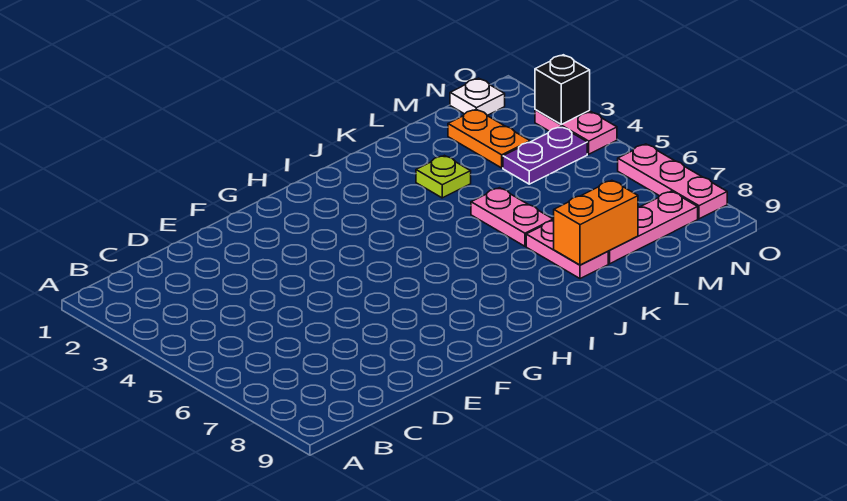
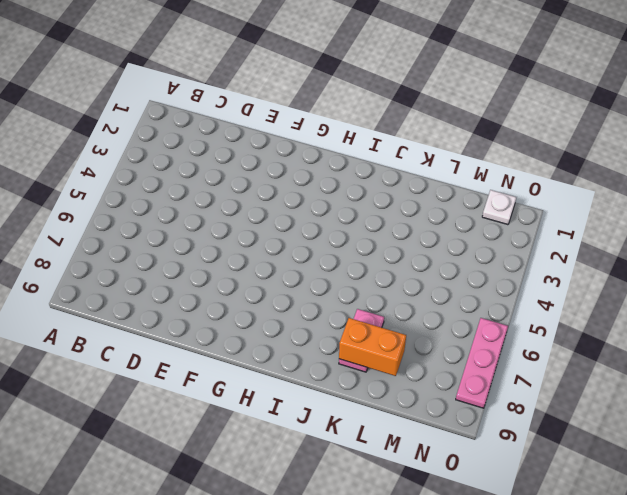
none -> lime 1x1 plate [416,155,471,198]
none -> pink 1x2 plate [471,188,553,246]

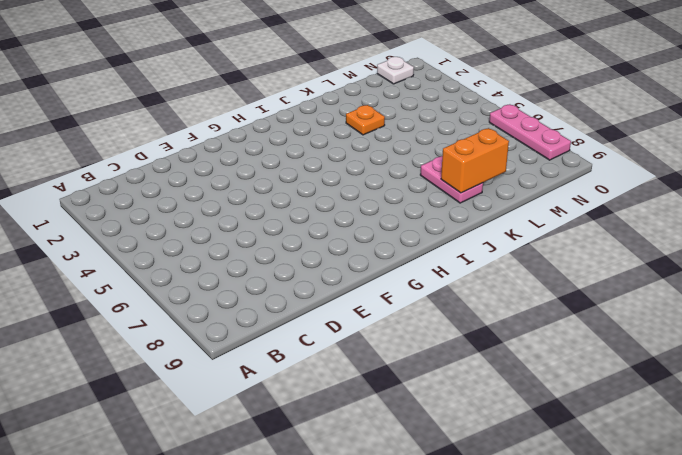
orange 1x1 plate [346,105,385,135] -> lime 1x1 plate [416,155,471,198]
none -> pink 1x2 plate [471,188,553,246]
none -> pink 1x3 plate [608,191,698,264]

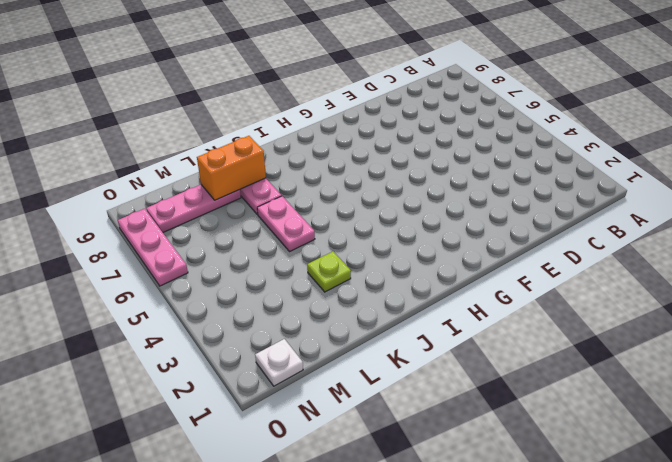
none -> orange 1x2 plate [448,109,530,168]
none -> purple 1x2 plate [503,127,587,184]

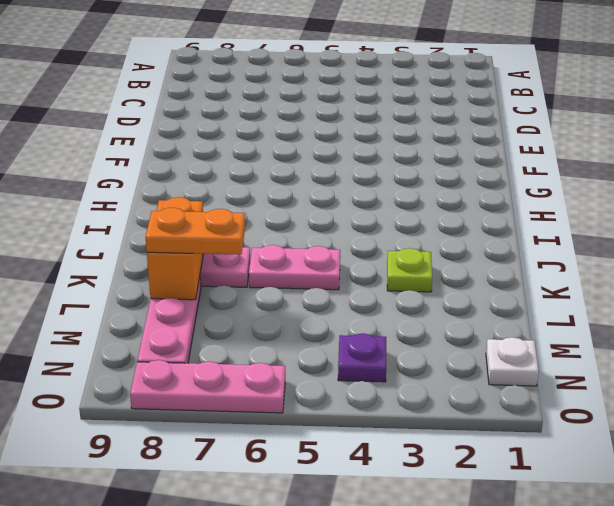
orange 1x2 plate [146,208,245,255] -> orange 1x2 plate moved to [448,109,530,168]
purple 1x1 plate [338,333,386,382] -> purple 1x2 plate [503,127,587,184]
none -> pink 1x2 plate [535,110,617,154]
none -> black 1x1 brick [535,55,590,124]

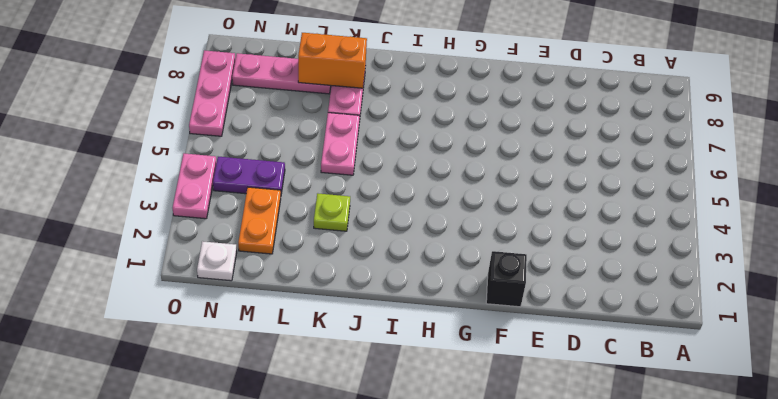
black 1x1 brick [486,251,527,307] -> black 1x1 brick moved to [535,55,590,124]

